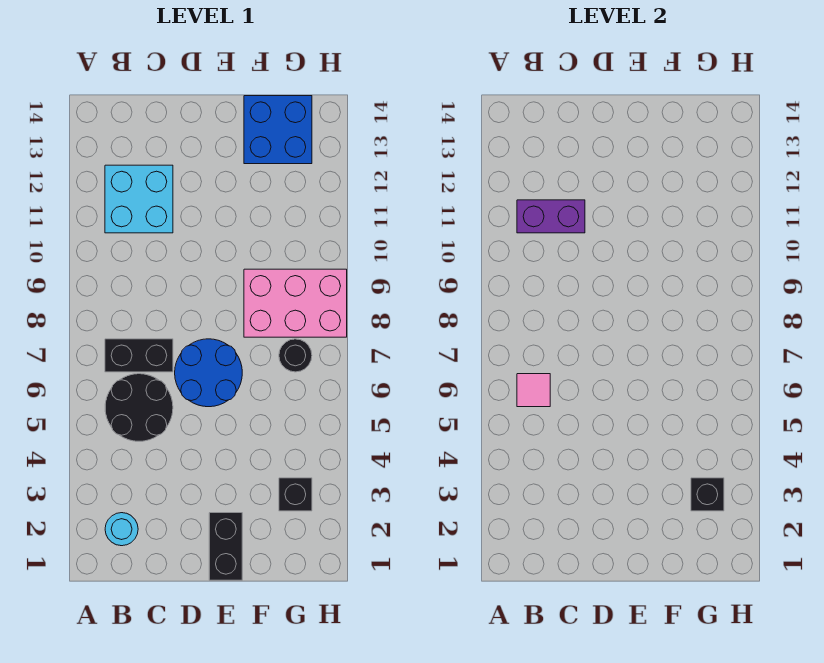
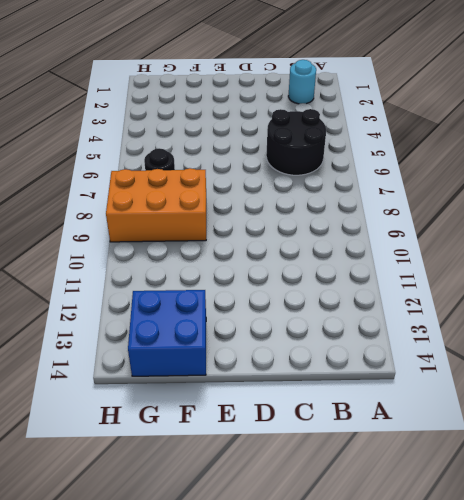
orange 2x3 brick [106,168,206,242] -> pink 2x3 brick [244,269,347,337]
none -> black 1x2 brick [105,339,173,372]
none -> cyan 2x2 brick [105,165,173,233]
none -> blue 2x2 round brick [175,339,242,407]

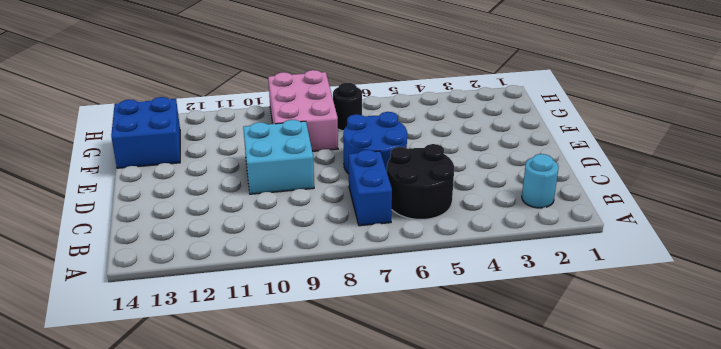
blue 1x2 brick [349,150,392,226] -> black 1x2 brick [105,339,173,372]
cyan 2x2 brick [243,120,314,194] -> cyan 2x2 brick moved to [105,165,173,233]
none -> black 1x2 brick [209,513,242,580]
none -> black 1x1 brick [279,478,312,511]
none -> pink 1x1 tile [517,374,550,407]

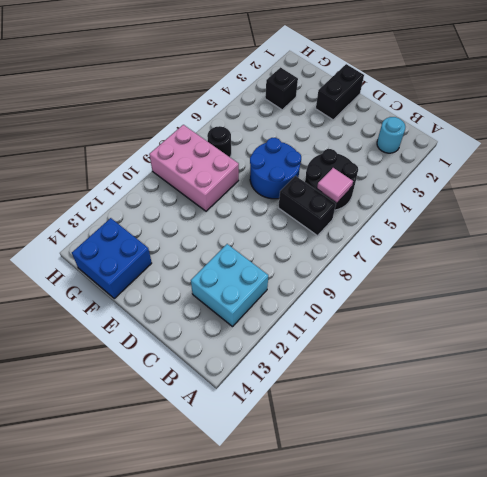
none -> purple 1x2 brick [517,200,585,233]
none -> black 1x1 brick [691,478,724,511]

